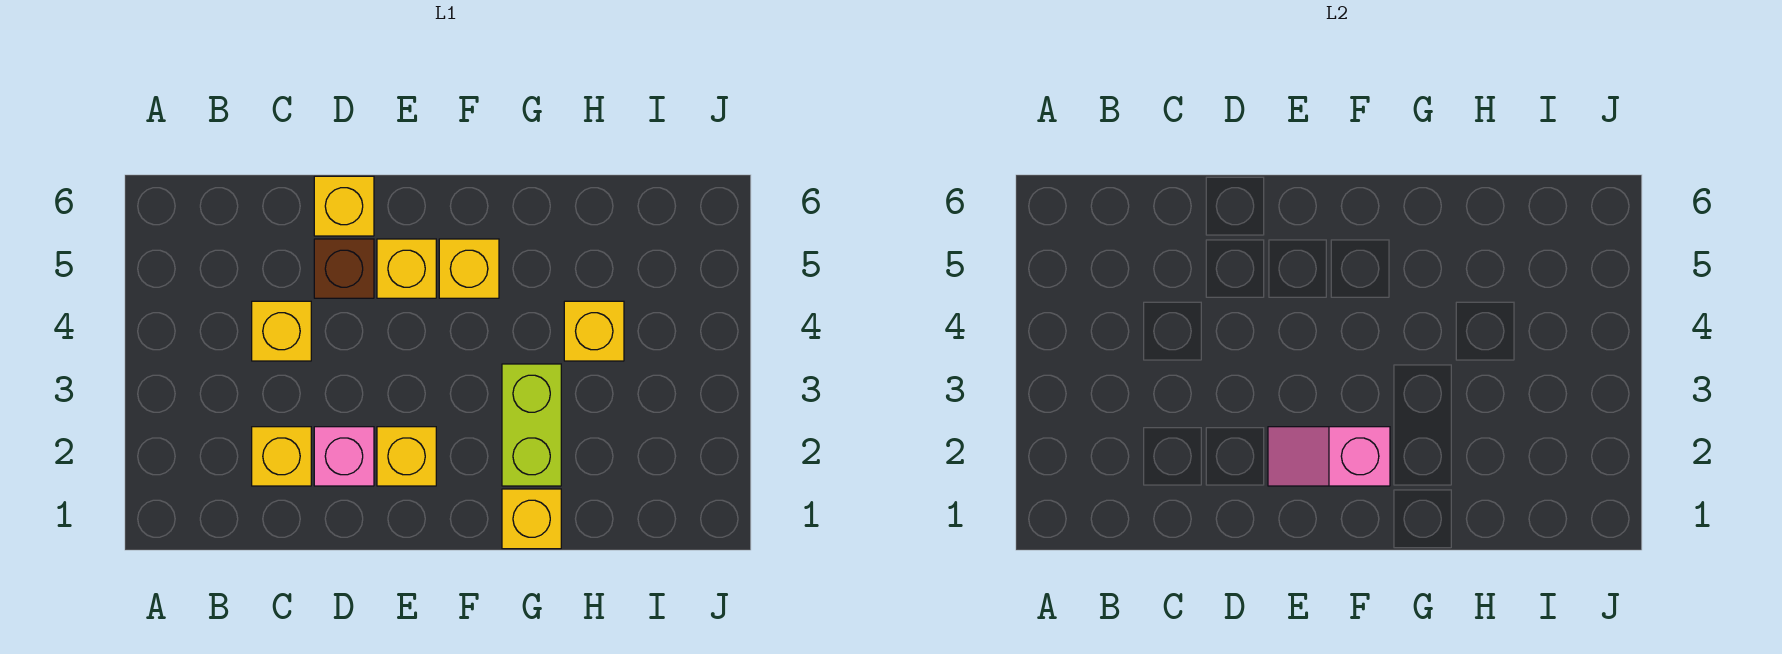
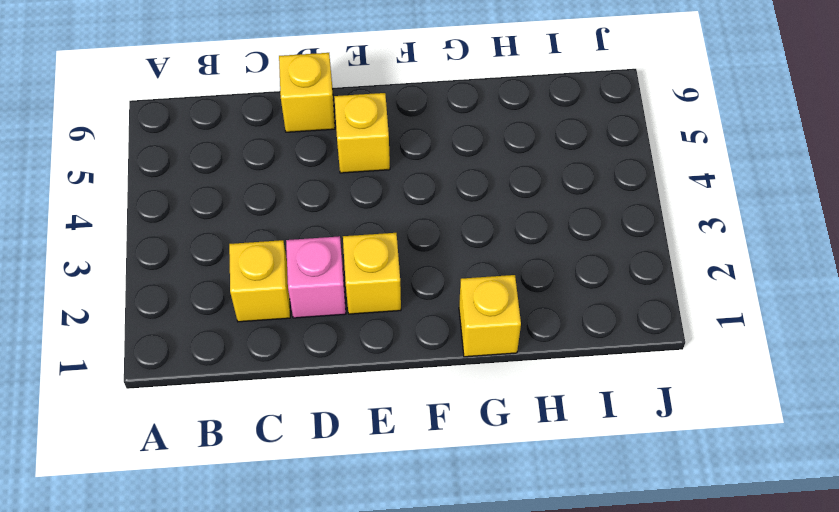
none -> yellow 1x1 brick [252,301,311,361]
none -> brown 1x1 brick [314,239,374,298]
none -> yellow 1x1 brick [439,239,499,298]

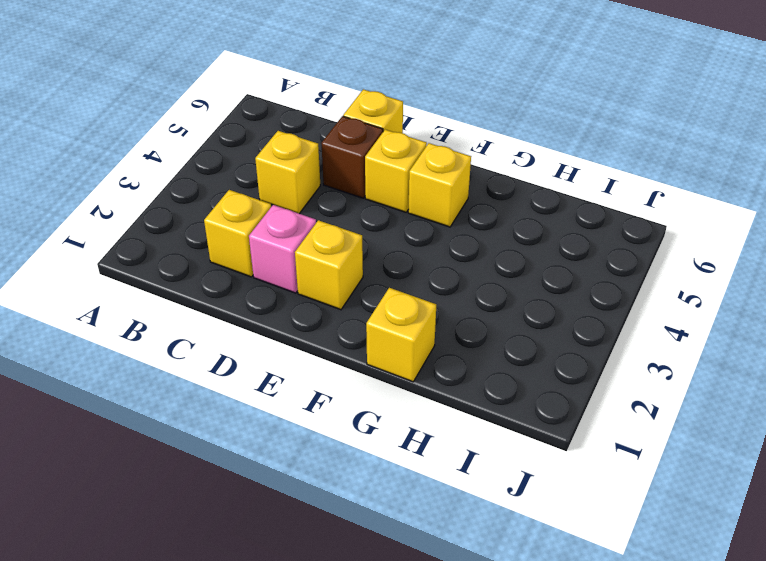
none -> lime 1x2 brick [502,364,561,486]
none -> yellow 1x1 brick [564,301,624,361]
none -> pink 1x2 slope [1268,427,1390,486]

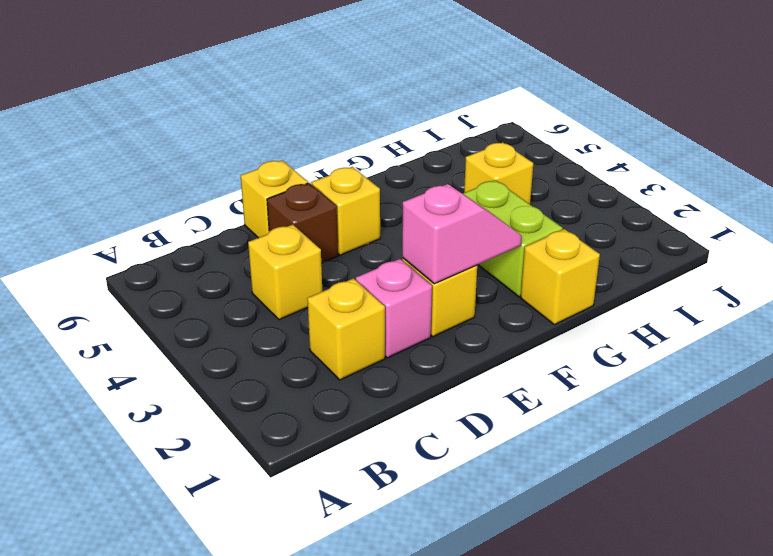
pink 1x2 slope [402,184,522,284] -> pink 1x2 slope turned to [1268,427,1390,486]
none -> yellow 1x1 brick [439,239,499,298]

